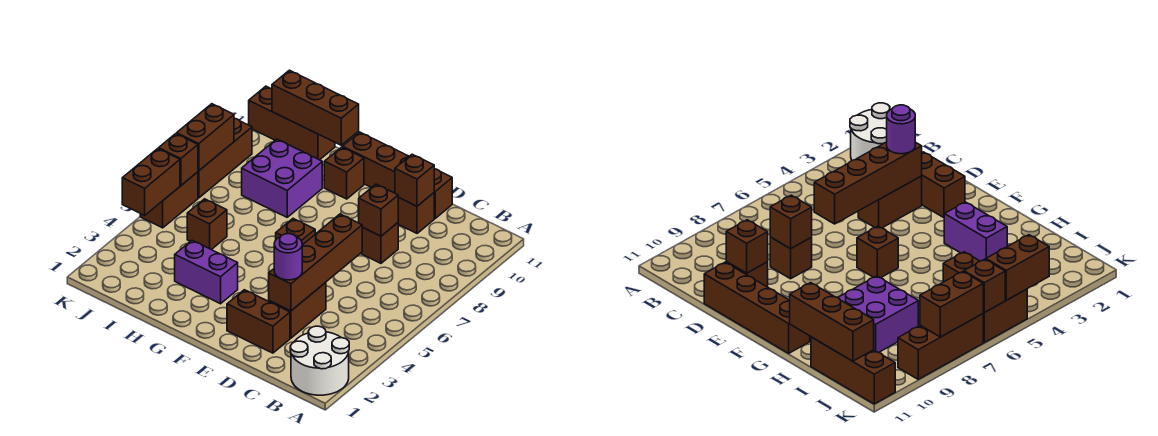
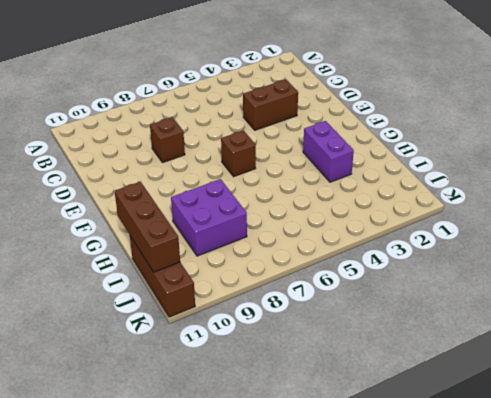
none -> white 2x2 round brick [290,326,349,395]
none -> brown 1x2 brick [227,290,290,353]
none -> brown 1x1 brick [398,193,434,233]

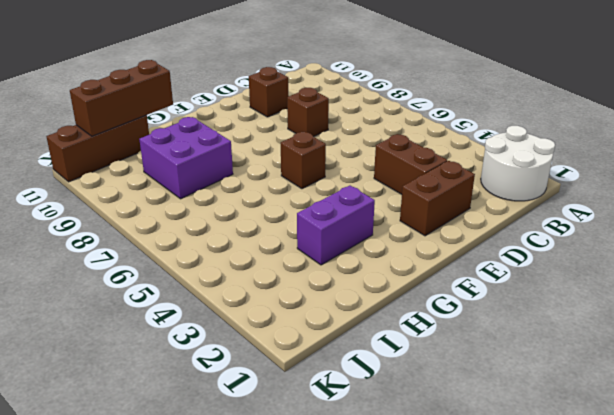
none -> brown 1x4 brick [343,132,452,218]
none -> brown 1x1 brick [324,147,364,199]
none -> brown 1x1 brick [187,199,227,250]

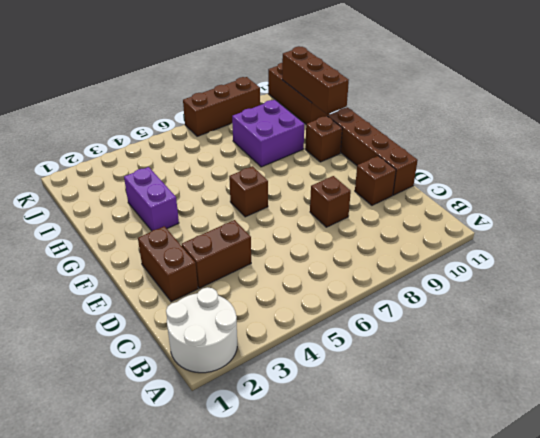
none -> brown 1x1 brick [187,199,227,250]
none -> brown 1x2 brick [140,172,198,228]
none -> brown 1x4 brick [269,214,362,311]

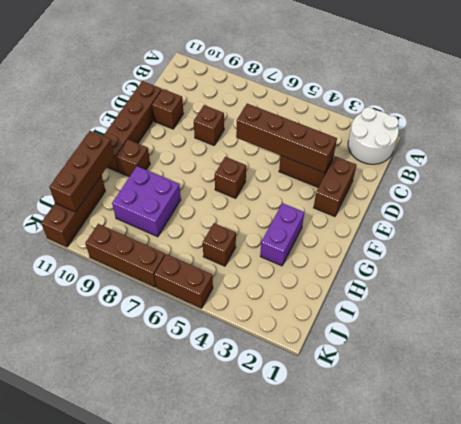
none -> brown 1x1 brick [359,184,399,236]
none -> brown 1x1 brick [395,154,434,206]
none -> brown 1x2 brick [122,149,180,215]

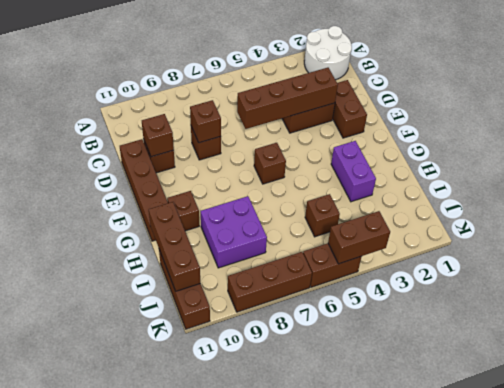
none -> brown 1x1 brick [159,134,198,186]
none -> brown 1x2 brick [177,104,234,171]
none -> purple 1x1 round brick [274,234,302,280]

